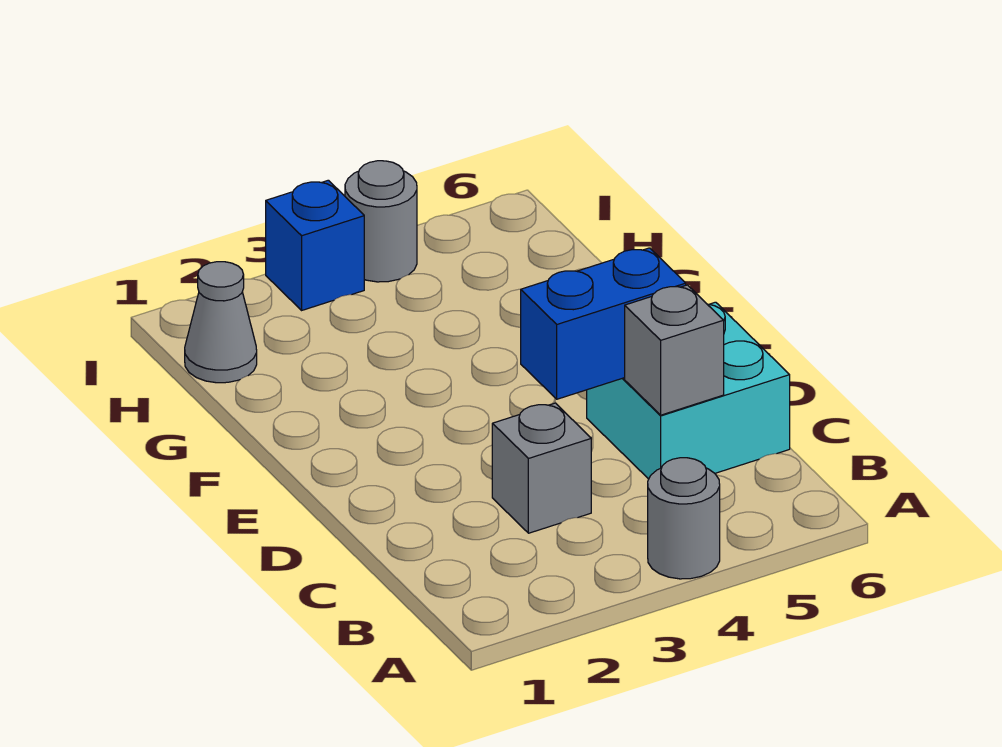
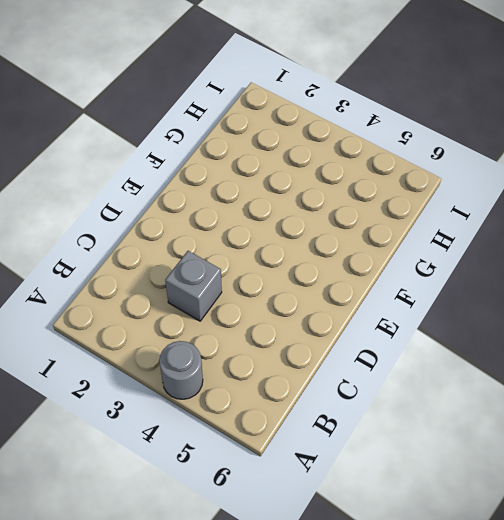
none -> cyan 2x2 brick [587,302,790,479]
none -> grey 1x1 cone [185,262,257,383]

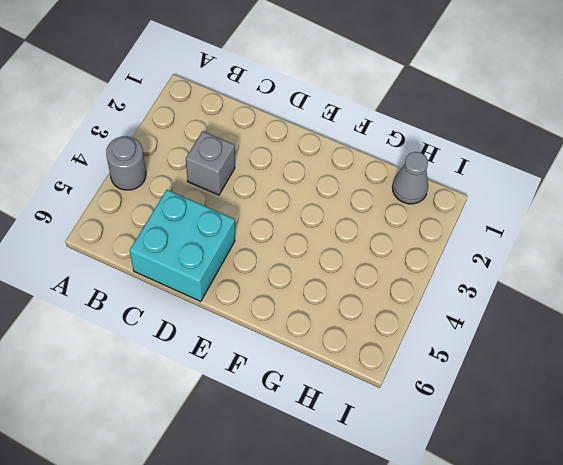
none -> blue 1x1 brick [266,180,364,310]
none -> grey 1x1 round brick [345,161,417,282]

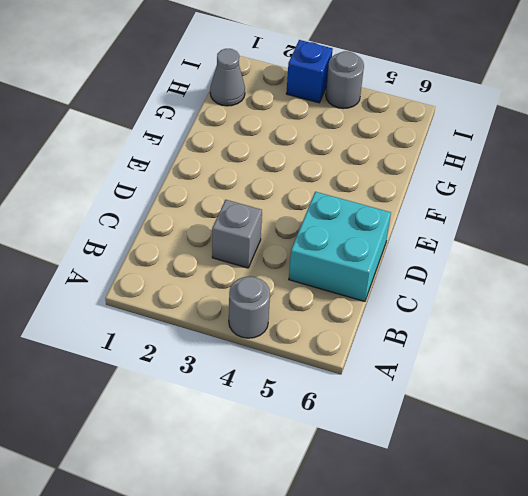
none -> grey 1x1 brick [625,285,724,415]
none -> blue 1x2 brick [521,248,686,399]

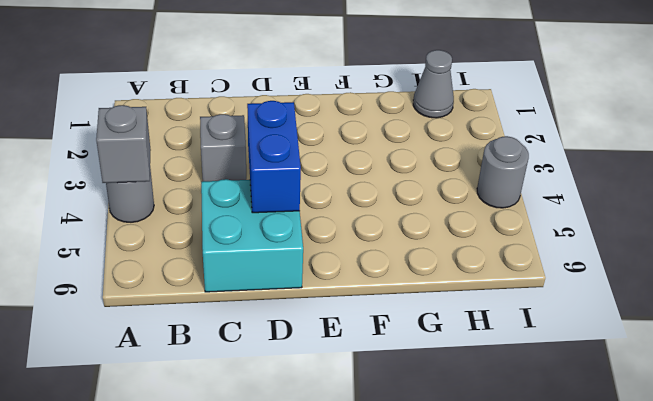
grey 1x1 brick [96,105,151,183] -> grey 1x1 brick moved to [625,285,724,415]
none -> blue 1x1 brick [266,180,364,310]

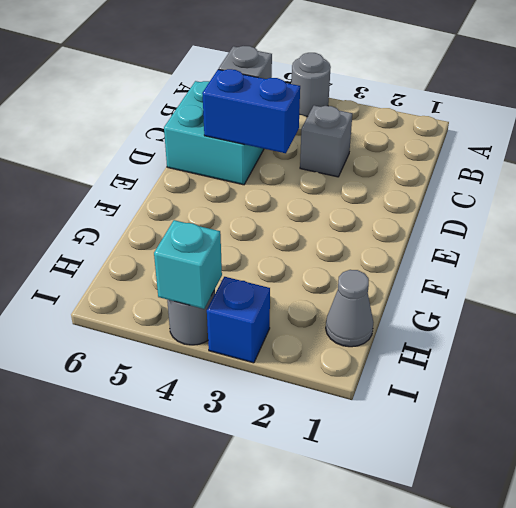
cyan 1x1 brick [154,220,222,309] -> none

